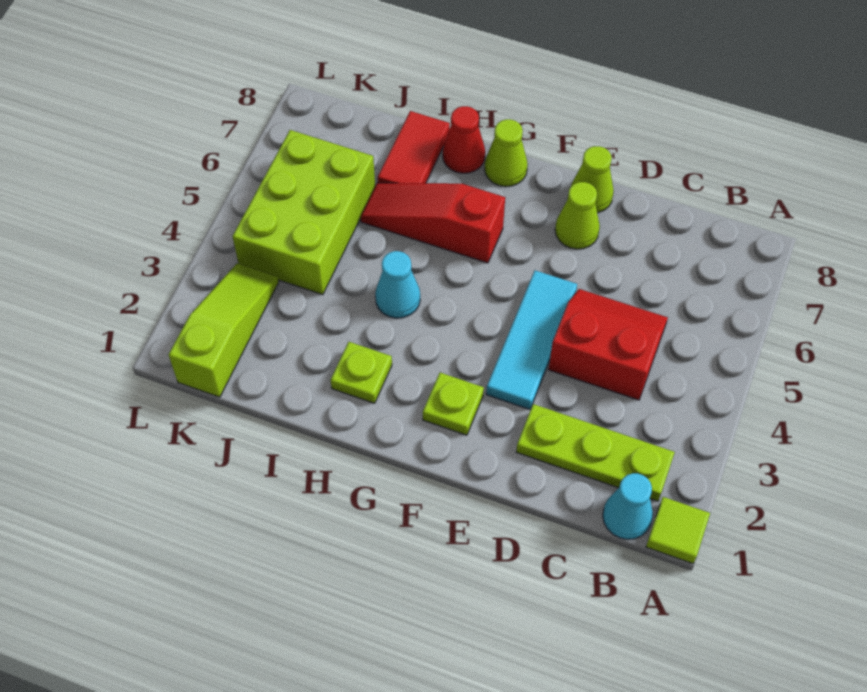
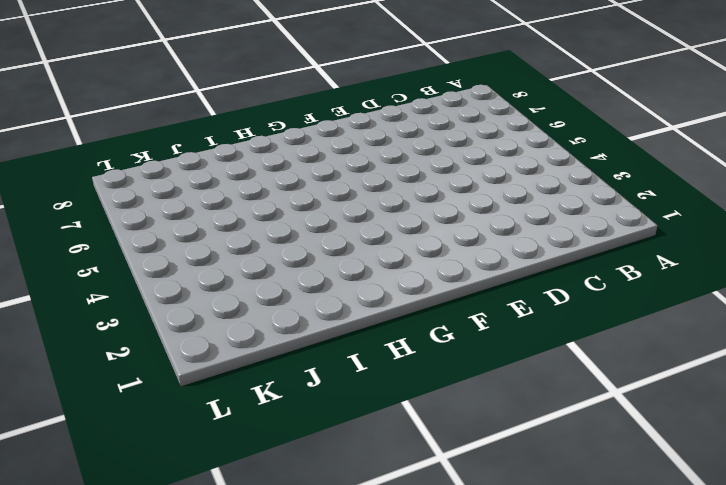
none -> lime 1x1 tile [646,497,710,564]
none -> cyan 1x1 cone [603,473,653,539]
none -> lime 1x3 plate [516,404,675,501]

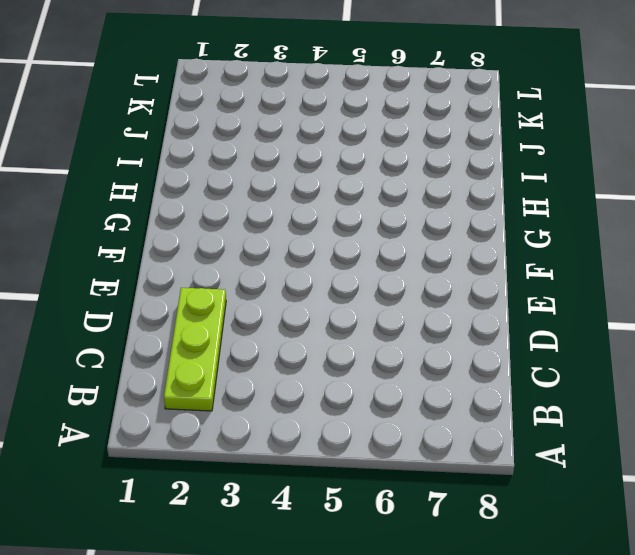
none -> lime 1x1 tile [646,497,710,564]
none -> cyan 1x1 cone [603,473,653,539]
none -> red 2x2 slope [548,289,668,400]

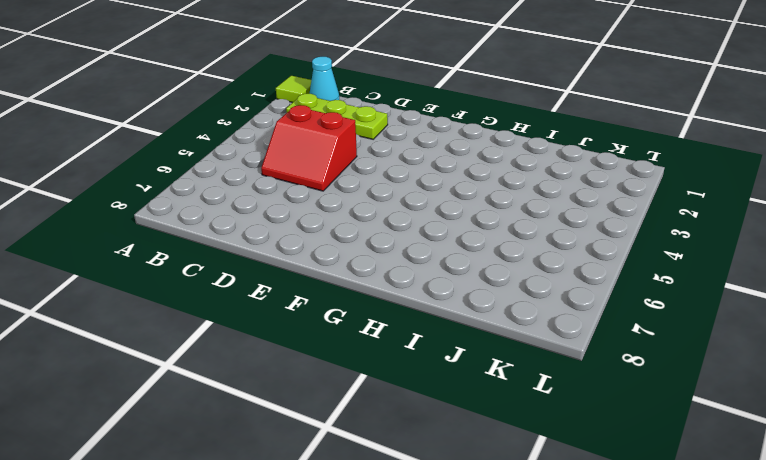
none -> cyan 1x3 tile [486,270,577,409]
none -> lime 1x1 cone [555,182,600,249]
none -> lime 1x1 cone [571,146,614,213]

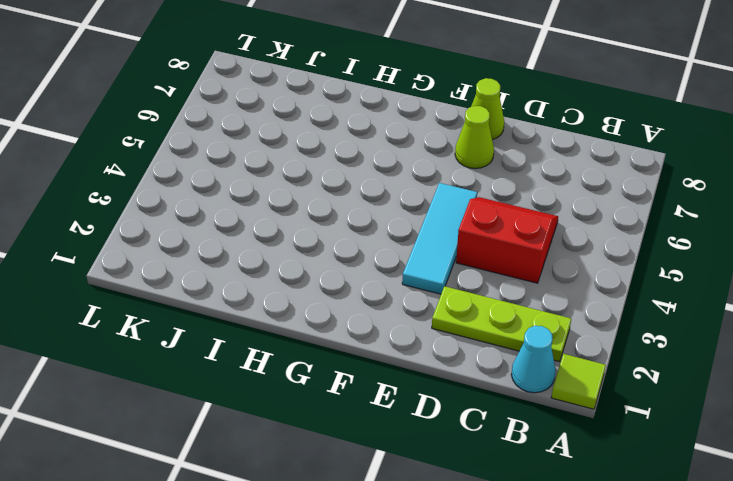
none -> lime 1x1 plate [423,373,484,435]
none -> red 1x3 slope [361,183,505,263]
none -> lime 1x1 cone [485,119,528,187]

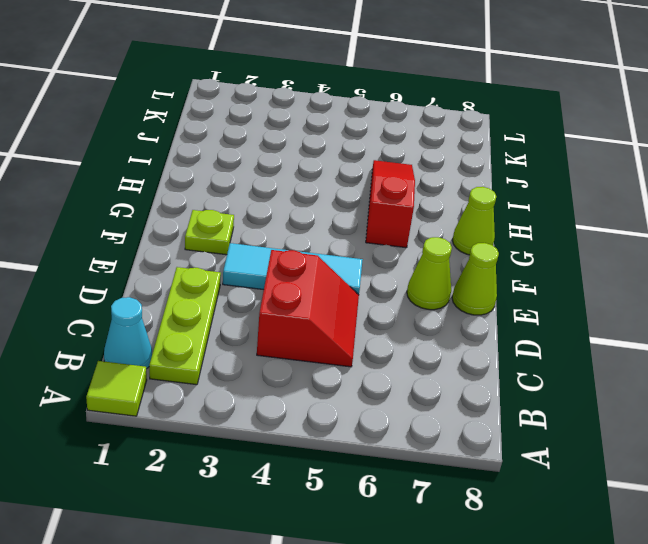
none -> lime 1x1 plate [331,342,392,403]
none -> cyan 1x1 cone [375,251,420,318]
none -> red 1x1 cone [443,106,485,173]

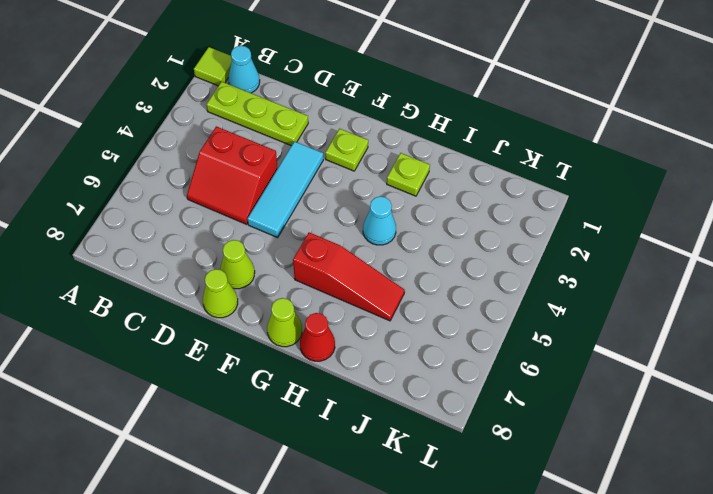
none -> red 1x2 tile [378,111,450,183]
none -> lime 2x3 brick [233,130,375,295]
none -> lime 1x3 slope [168,263,279,397]

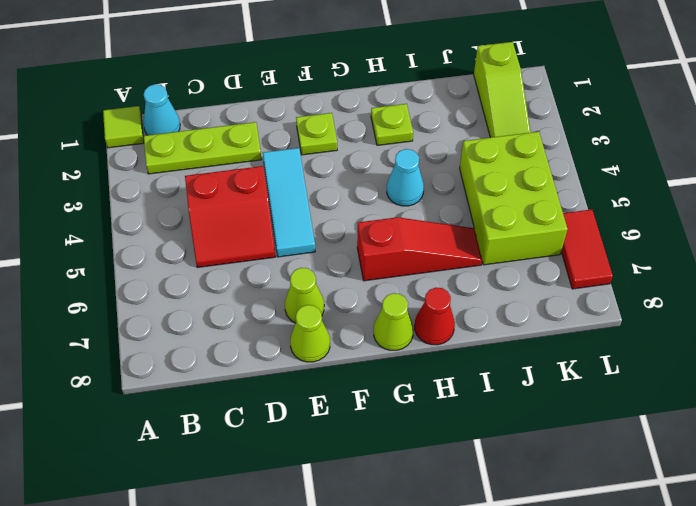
red 1x2 tile [561,209,613,289] -> red 1x2 tile moved to [378,111,450,183]

